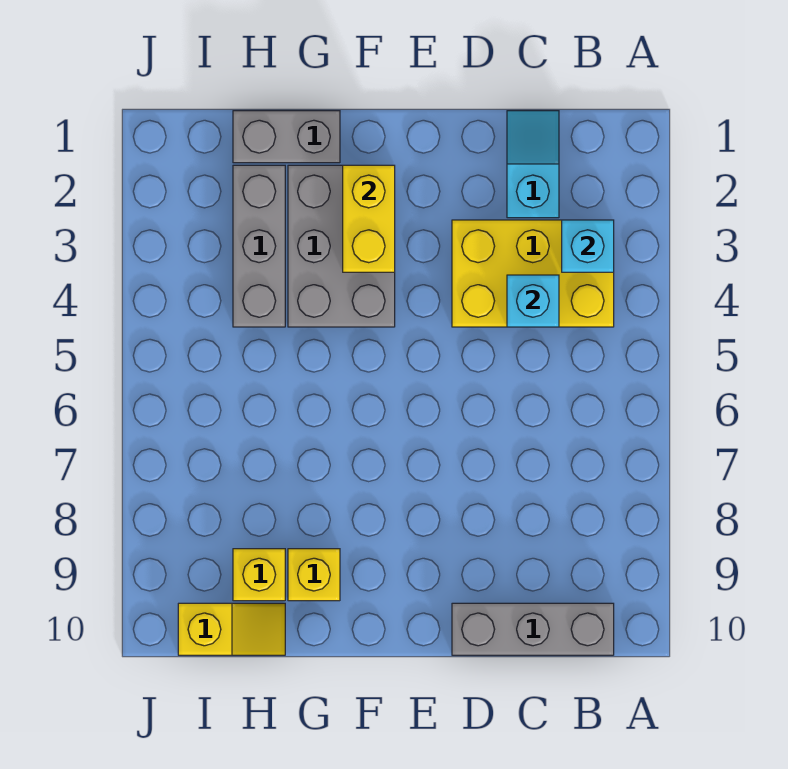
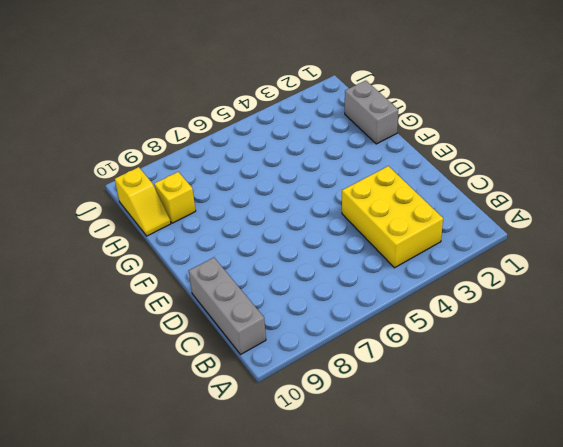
none -> cyan 1x2 slope [507,111,559,218]
none -> grey 2x3 brick [288,165,395,327]
none -> yellow 1x1 brick [288,549,340,601]

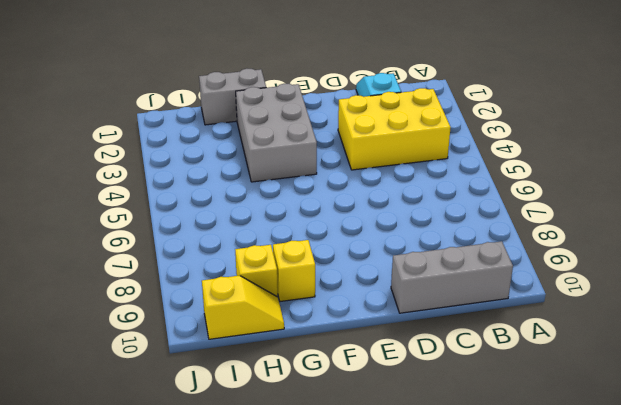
none -> grey 1x3 brick [233,165,285,327]
none -> cyan 1x1 brick [562,220,614,272]
none -> cyan 1x1 brick [507,275,559,327]

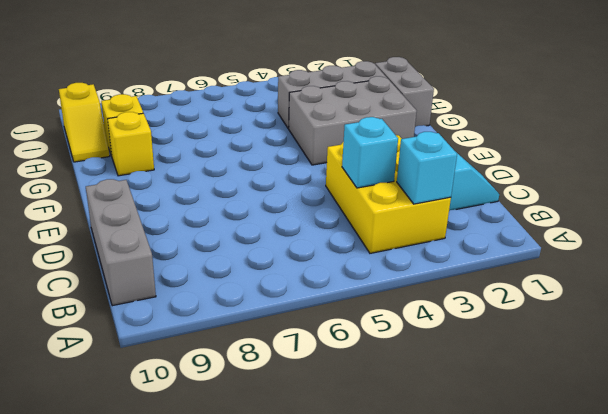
none -> yellow 1x2 brick [343,165,395,272]

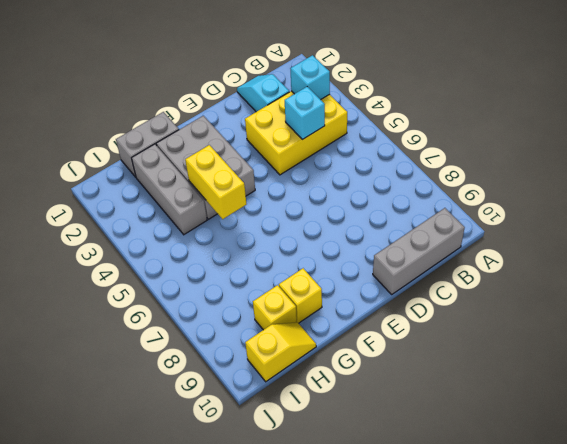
yellow 1x2 brick [185,145,246,219] -> yellow 1x2 brick moved to [343,165,395,272]

